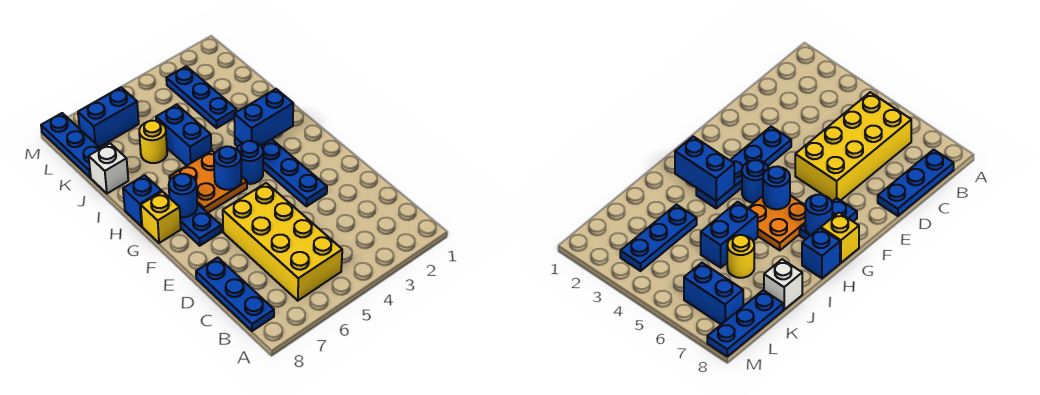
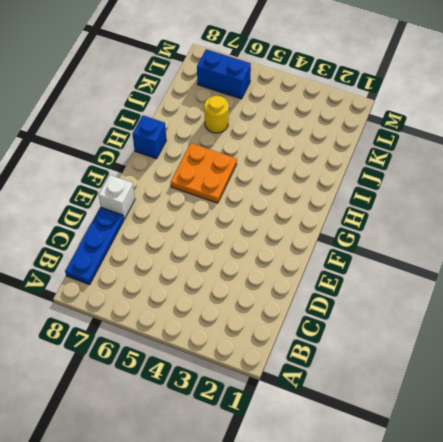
white 1x1 brick [99,175,135,219] -> white 1x1 brick moved to [89,143,128,194]
none -> yellow 2x4 brick [223,183,342,301]
none -> blue 1x4 plate [235,137,327,206]
none -> blue 1x2 plate [180,204,221,246]

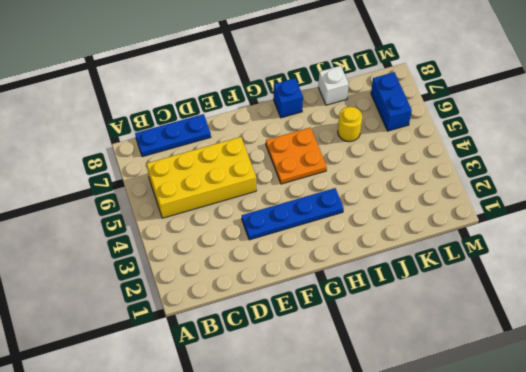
none -> blue 1x2 plate [180,204,221,246]
none -> blue 1x1 round brick [237,141,263,184]
none -> yellow 1x1 brick [141,192,181,243]

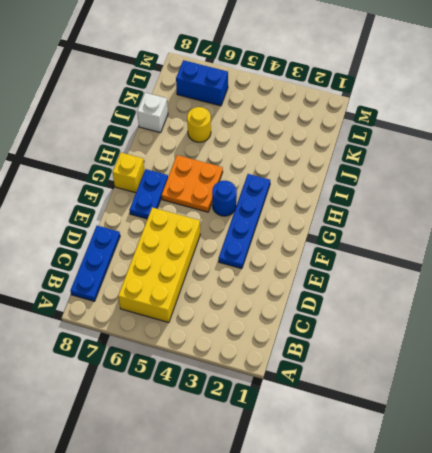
none -> blue 1x1 brick [123,175,162,226]
none -> blue 1x2 brick [156,104,211,166]
none -> blue 1x3 plate [166,66,237,128]

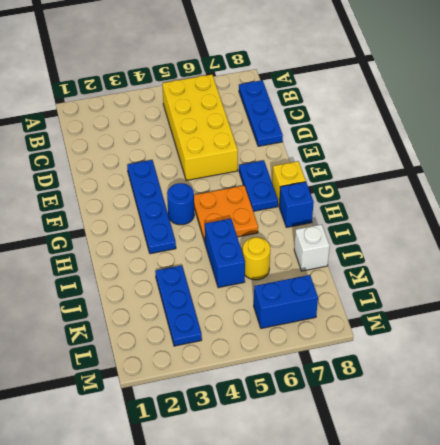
none -> blue 1x3 plate [41,113,101,178]
none -> blue 1x1 round brick [214,146,242,190]
none -> blue 1x1 round brick [169,174,197,217]

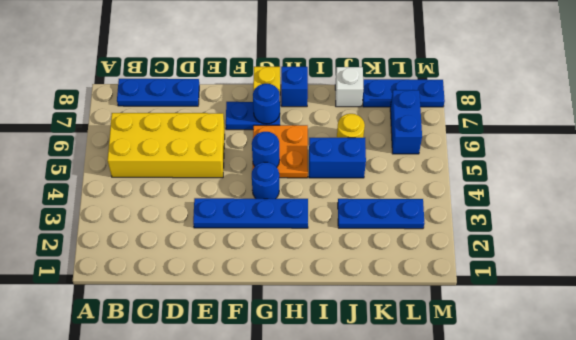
none -> blue 1x2 brick [234,89,293,145]

